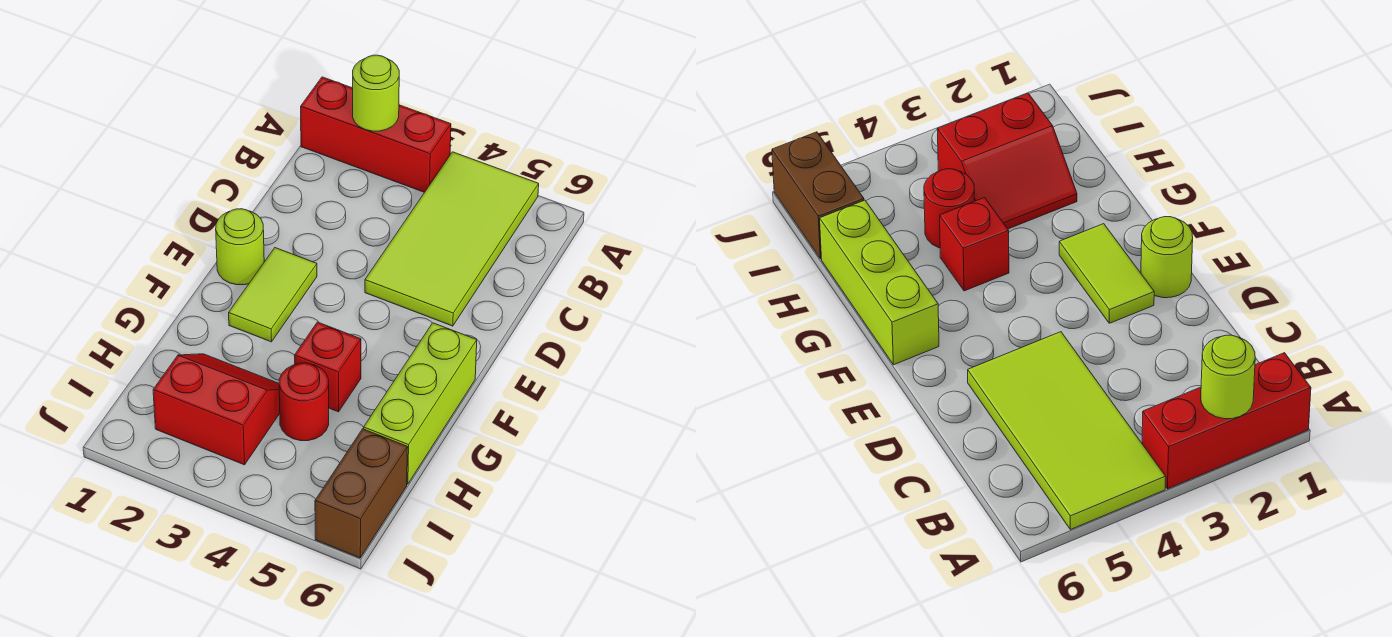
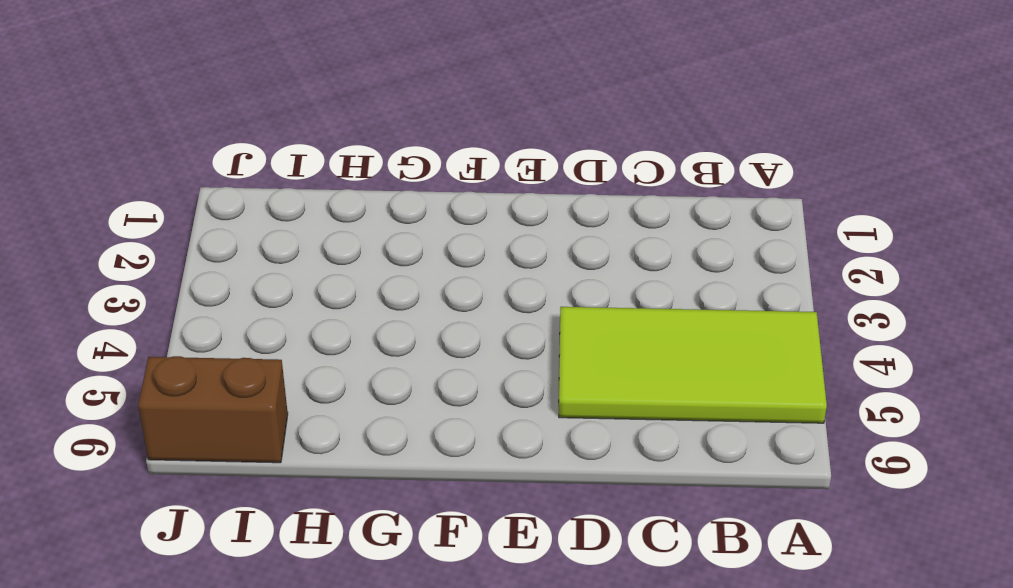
none -> red 1x3 brick [301,77,451,192]
none -> lime 1x1 round brick [216,209,264,285]

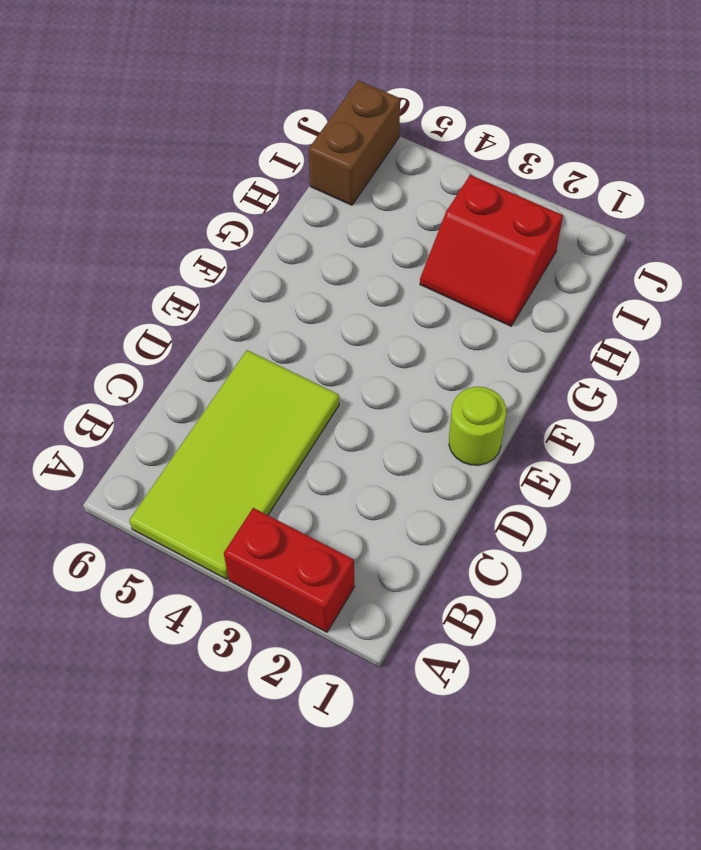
red 1x2 brick [224,508,354,632] -> red 1x3 brick [301,77,451,192]
none -> lime 1x2 tile [229,248,317,342]
none -> lime 1x3 brick [364,323,477,484]

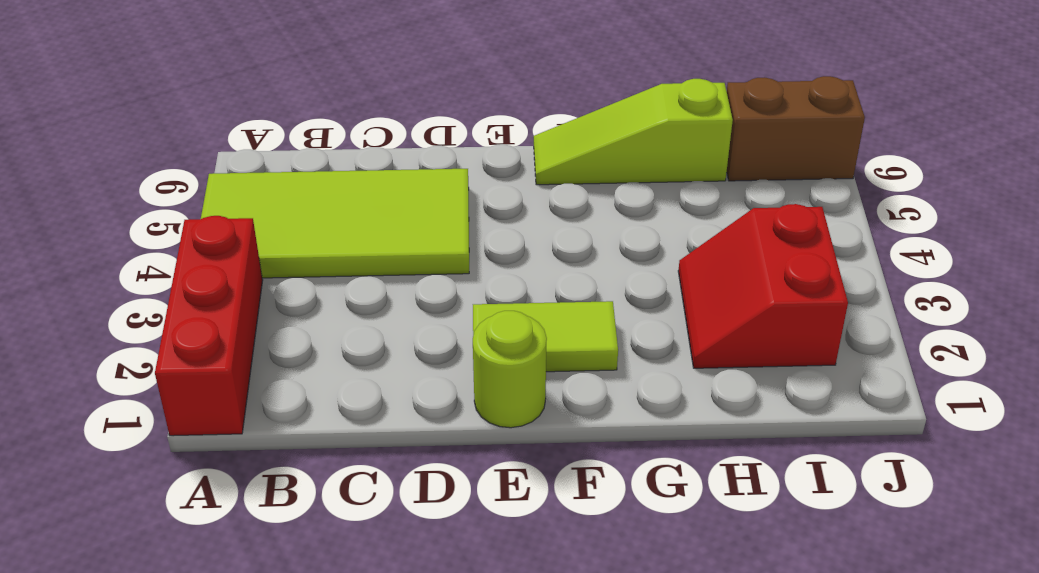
lime 1x3 slope [534,79,733,185] -> lime 1x3 brick [364,323,477,484]
none -> red 1x1 brick [295,322,361,412]
none -> red 1x1 round brick [279,363,329,441]

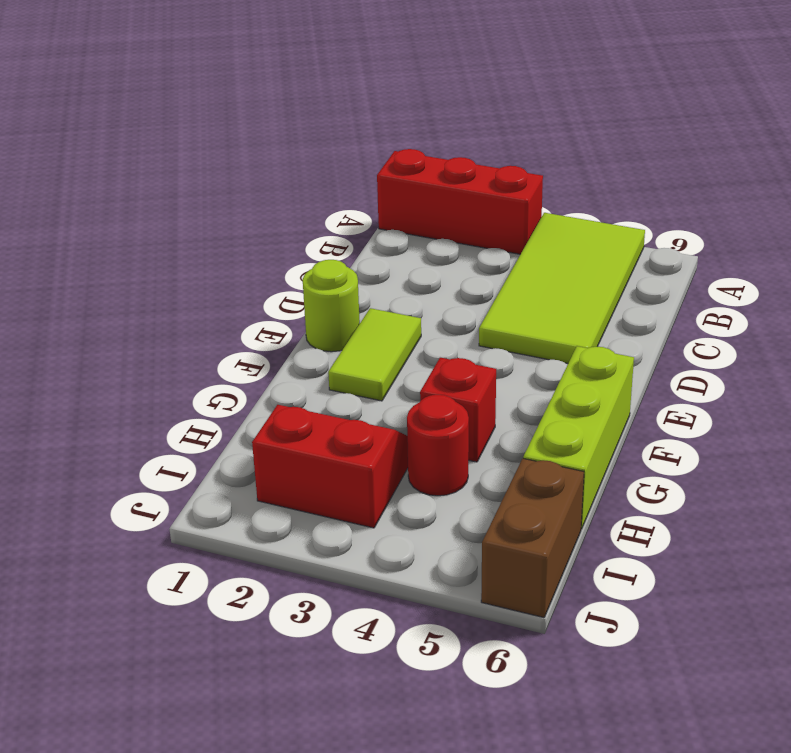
none -> lime 1x1 round brick [353,55,399,131]

